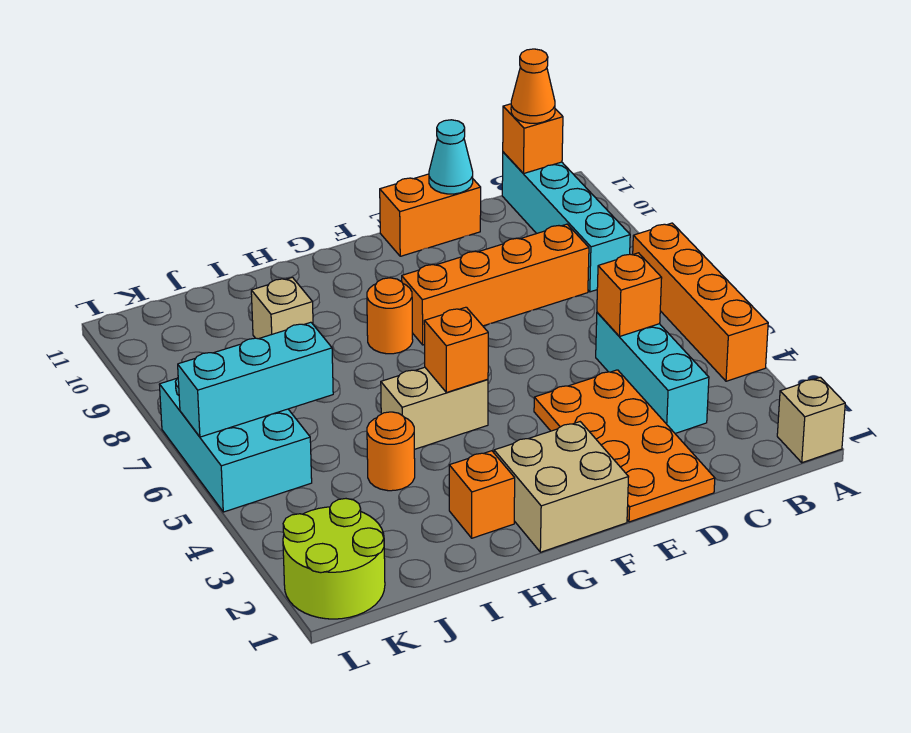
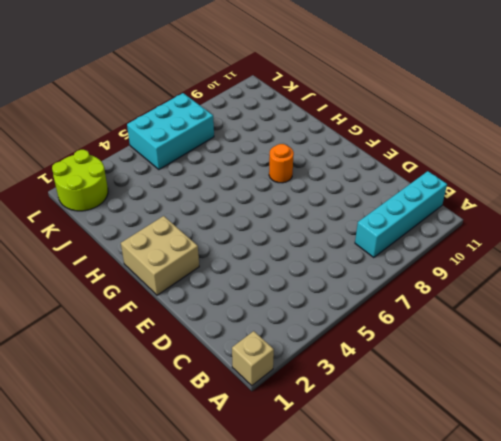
none -> orange 1x4 brick [633,223,768,381]
none -> cyan 1x3 brick [596,312,709,433]
none -> orange 1x4 brick [402,224,589,345]

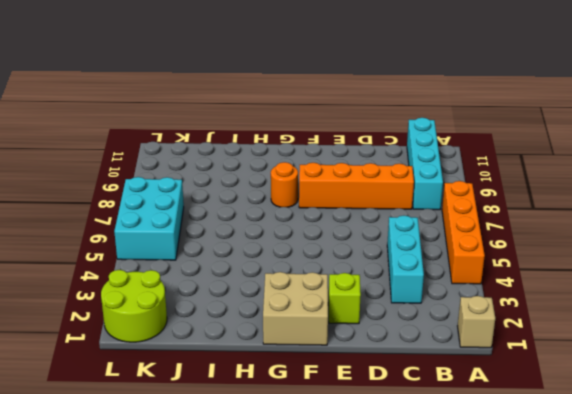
lime 1x1 brick [328,273,361,324] -> orange 2x4 plate [534,370,715,522]
none -> orange 1x2 brick [380,174,481,256]
none -> tan 1x2 brick [381,367,488,449]
none -> orange 1x1 brick [449,451,515,538]

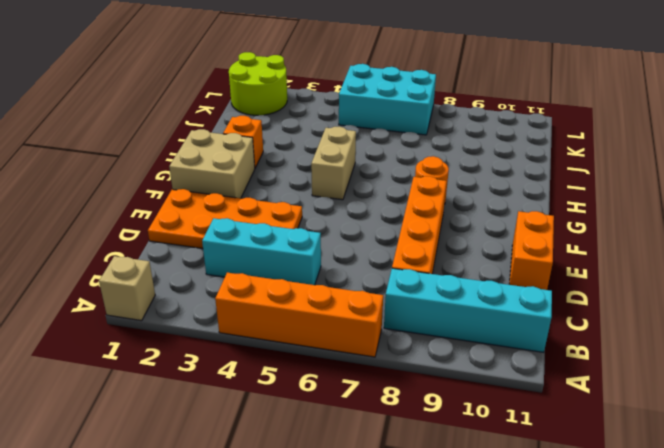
none -> orange 1x1 round brick [367,412,415,491]
none -> tan 1x1 brick [251,277,313,339]
none -> orange 1x1 brick [503,104,563,174]

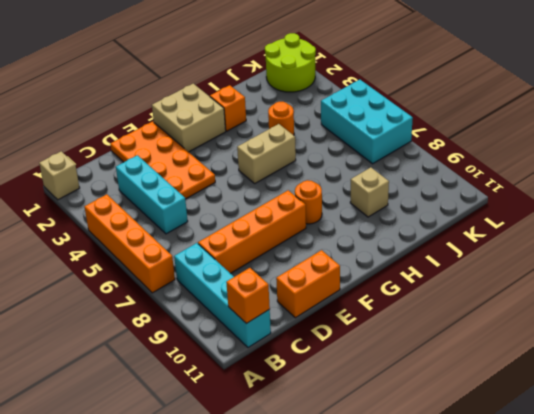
none -> orange 1x1 brick [597,253,662,337]
none -> cyan 1x1 cone [429,120,473,194]
none -> orange 1x1 brick [424,307,488,392]

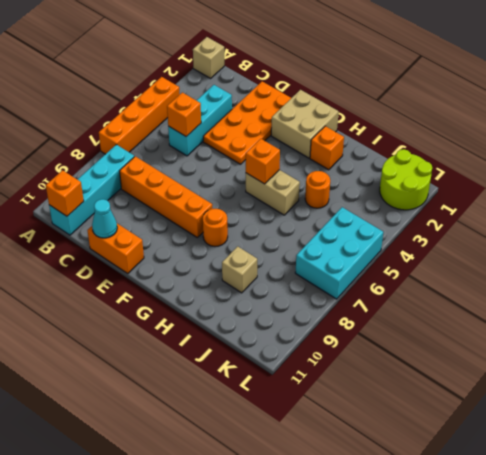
none -> cyan 1x3 brick [178,322,333,437]
none -> orange 1x1 cone [511,49,555,123]

